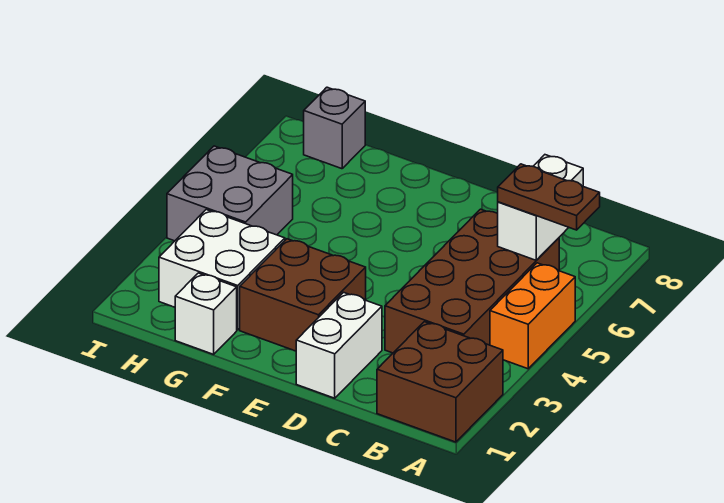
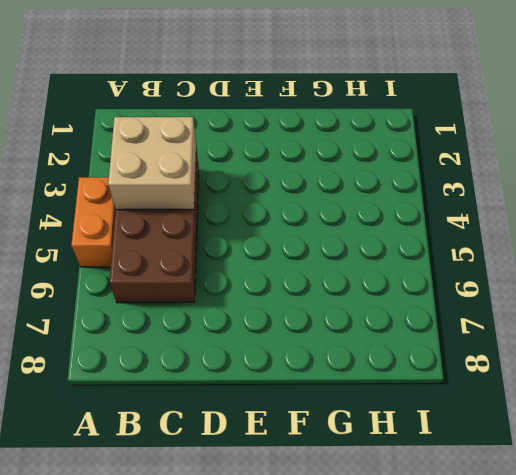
tan 2x2 brick [108,117,196,210] -> none
none -> brown 2x2 brick [377,322,503,442]
none -> white 1x2 brick [296,292,382,398]

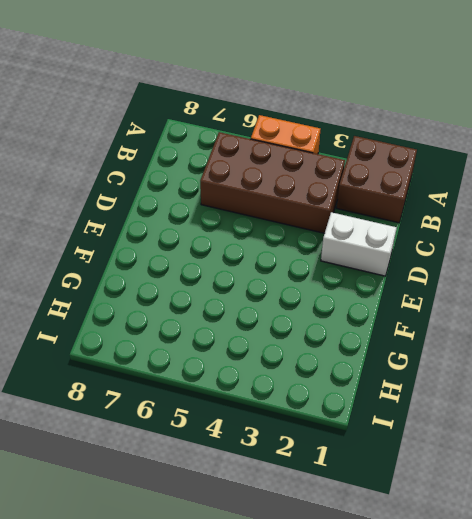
none -> brown 2x2 brick [240,239,366,351]
none -> white 1x1 brick [175,273,237,354]

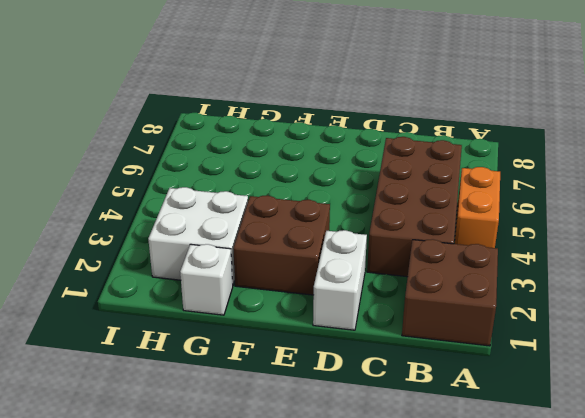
none -> grey 2x2 brick [167,146,293,241]
none -> grey 1x1 brick [304,87,365,169]

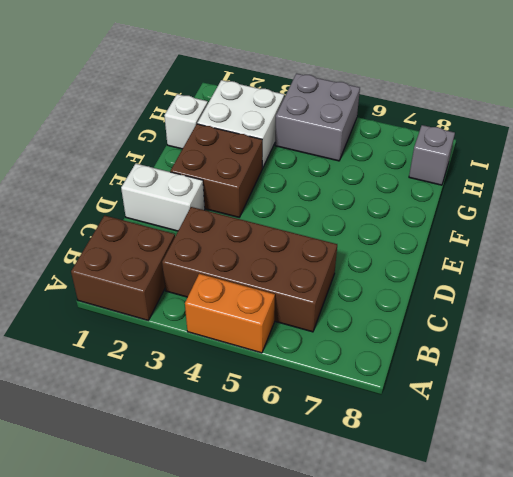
none -> white 1x2 brick [498,155,583,260]
none -> brown 1x2 plate [498,164,600,230]

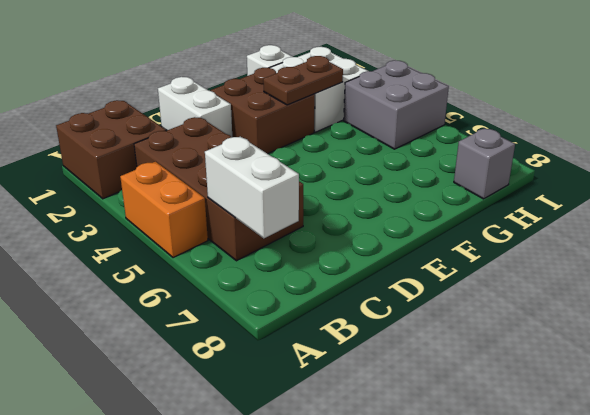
brown 1x2 plate [263,56,343,105] -> brown 1x2 plate moved to [498,164,600,230]

